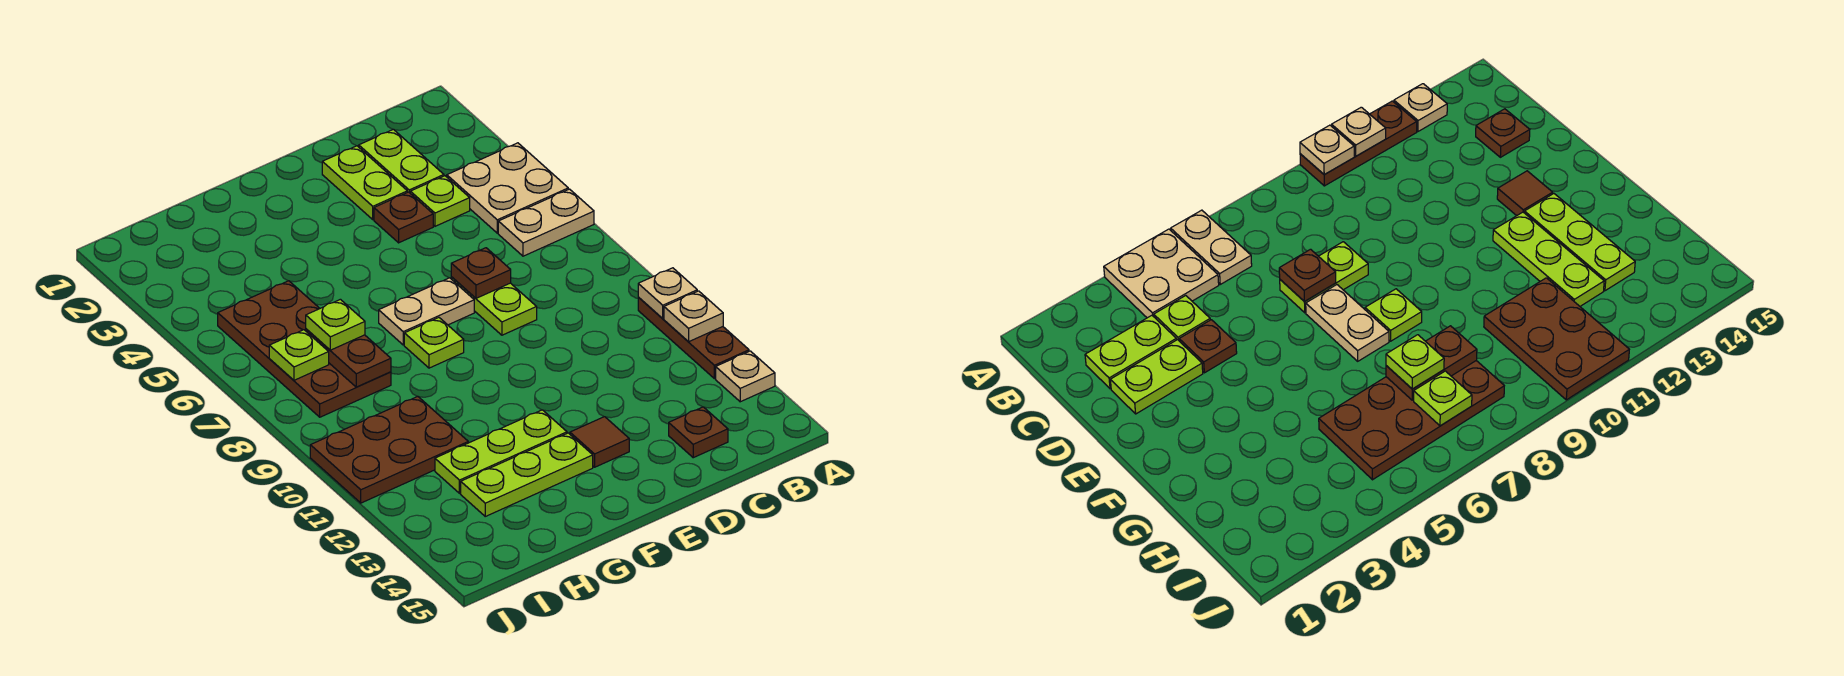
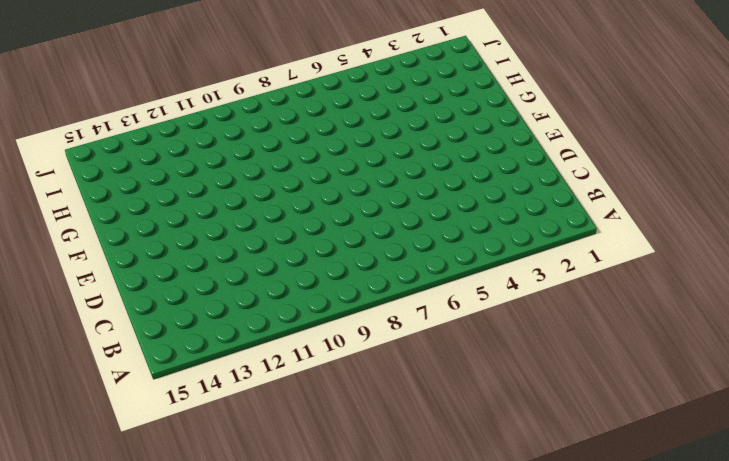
none -> tan 2x2 plate [447,143,568,233]
none -> tan 1x2 plate [498,189,594,256]
none -> brown 1x3 plate [638,297,749,379]

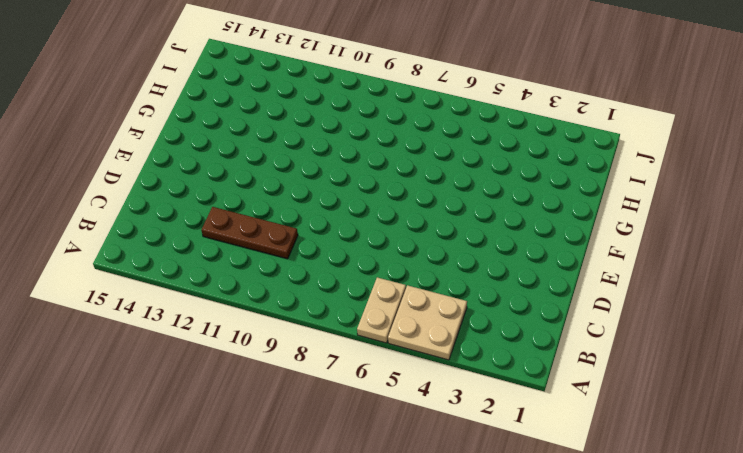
brown 1x3 plate [201,207,298,259] -> brown 1x3 plate moved to [638,297,749,379]
none -> tan 1x1 plate [716,351,775,402]
none -> lime 1x2 plate [359,129,444,193]
none -> lime 1x1 plate [410,176,470,226]

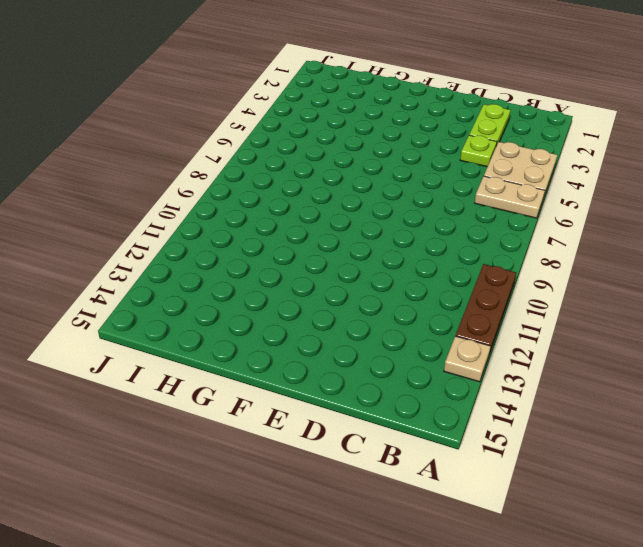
none -> brown 1x1 plate [669,407,728,458]
none -> lime 1x2 plate [322,146,407,220]
none -> brown 1x1 plate [374,192,433,243]

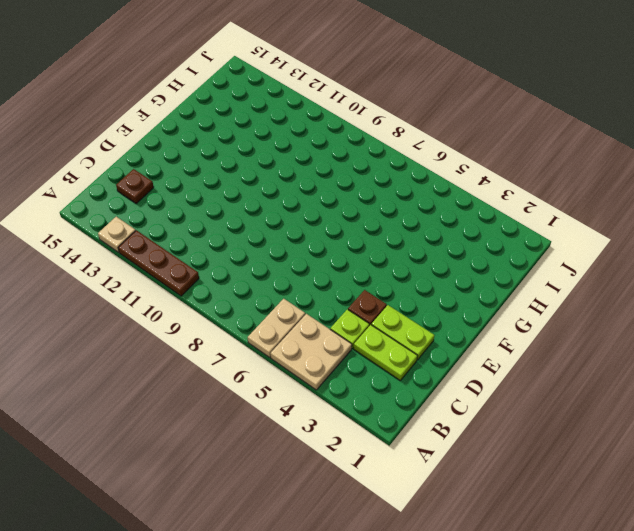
none -> lime 1x2 plate [451,277,537,335]
none -> tan 1x2 plate [379,278,474,345]
none -> brown 1x1 tile [570,417,629,467]

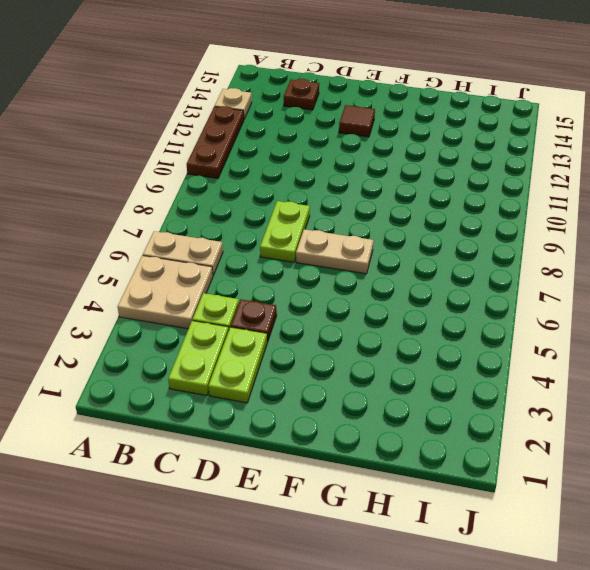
none -> lime 1x1 plate [404,318,464,368]
none -> lime 1x3 plate [435,410,567,493]
none -> lime 1x3 plate [461,433,593,516]

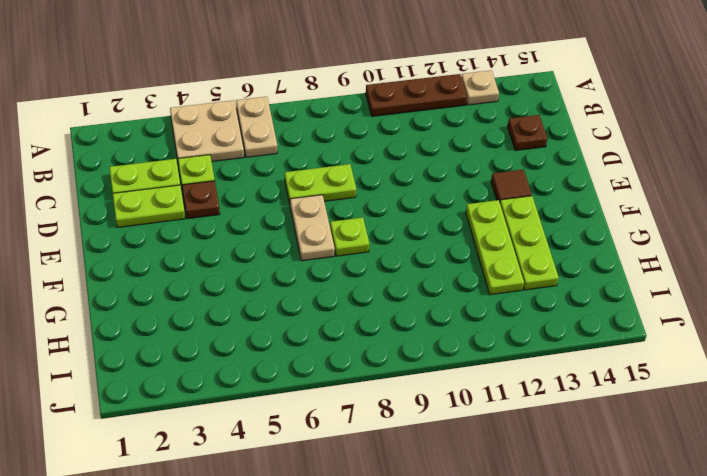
none -> brown 2x4 plate [218,281,391,417]
none -> brown 2x3 plate [310,397,468,503]
none -> tan 1x1 plate [638,268,697,319]

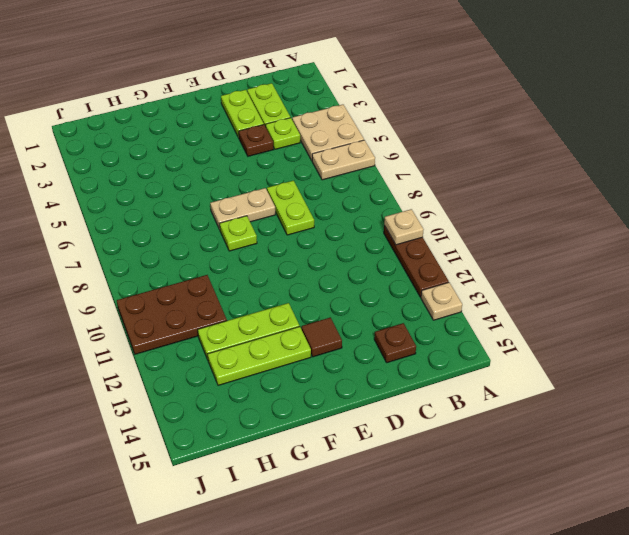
none -> brown 2x4 plate [218,281,391,417]
none -> tan 1x1 plate [664,291,723,342]
none -> brown 1x1 plate [451,248,511,298]

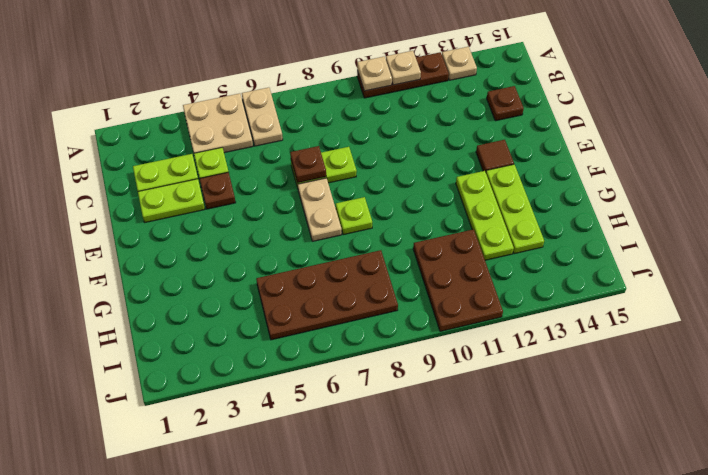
none -> brown 1x2 plate [306,329,391,387]
none -> lime 1x1 plate [269,330,329,380]
none -> lime 1x1 plate [306,299,365,350]

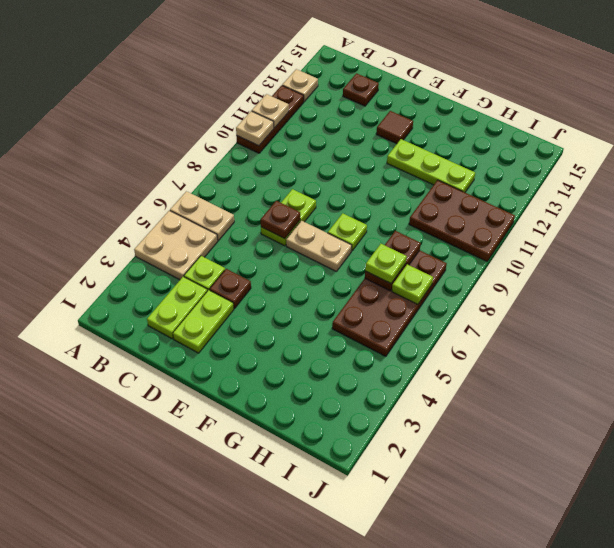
none -> lime 1x3 plate [461,433,593,516]

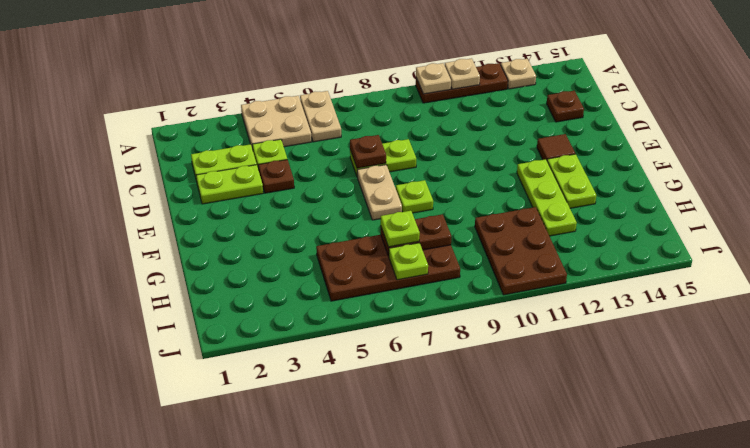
lime 1x2 plate [547,154,596,208] -> lime 1x3 plate [461,433,593,516]

